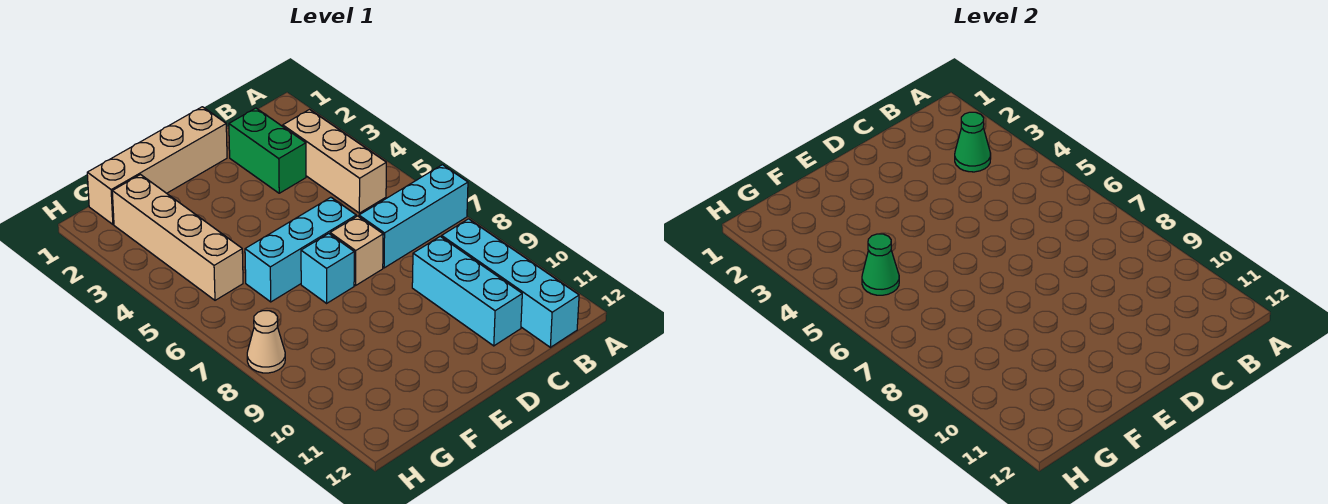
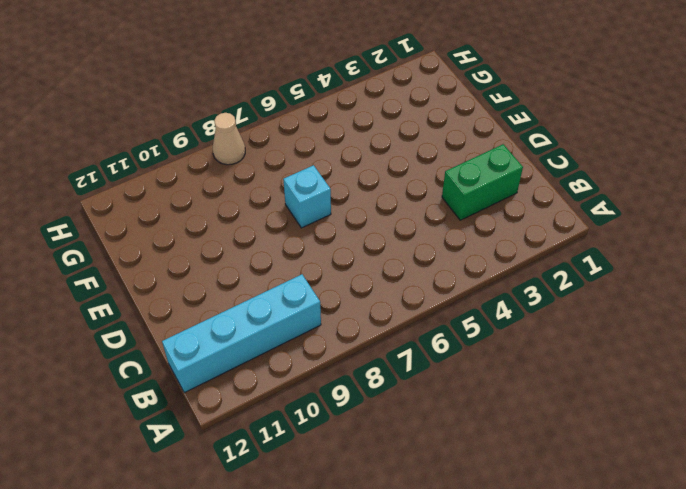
none -> cyan 1x3 brick [359,165,468,268]
none -> tan 1x3 brick [283,110,386,213]
none -> cyan 1x3 brick [412,236,522,346]

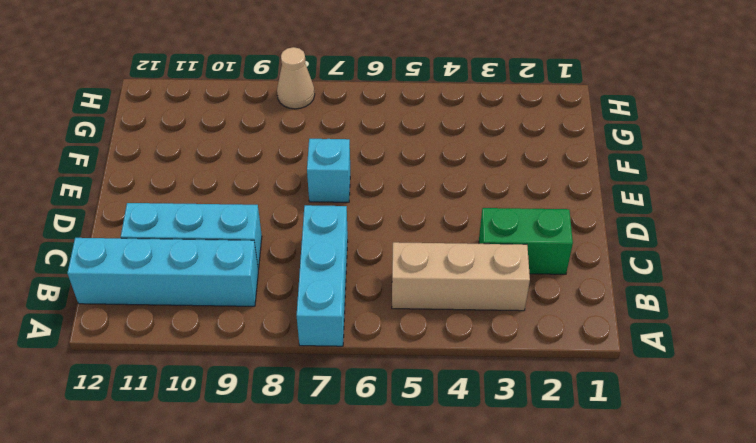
none -> tan 1x4 brick [87,107,227,224]
none -> cyan 1x3 brick [245,197,356,302]
none -> tan 1x1 brick [330,216,383,286]

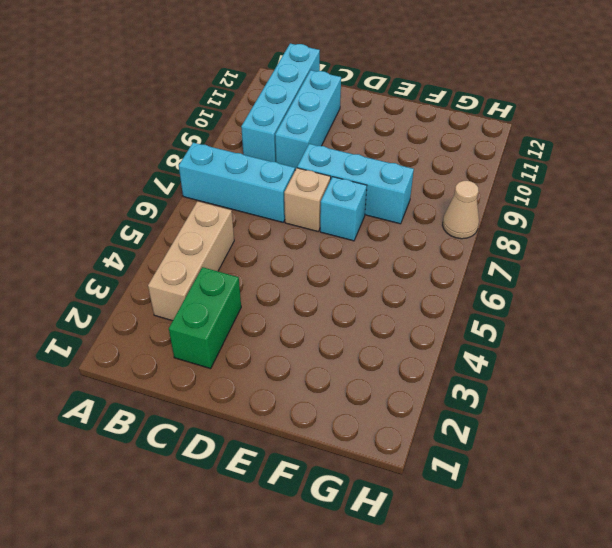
cyan 1x3 brick [297,144,414,224] -> cyan 1x3 brick moved to [245,197,356,302]
none -> tan 1x4 brick [87,107,227,224]
none -> tan 1x4 brick [112,175,243,300]
none -> green 1x1 cone [955,112,991,172]

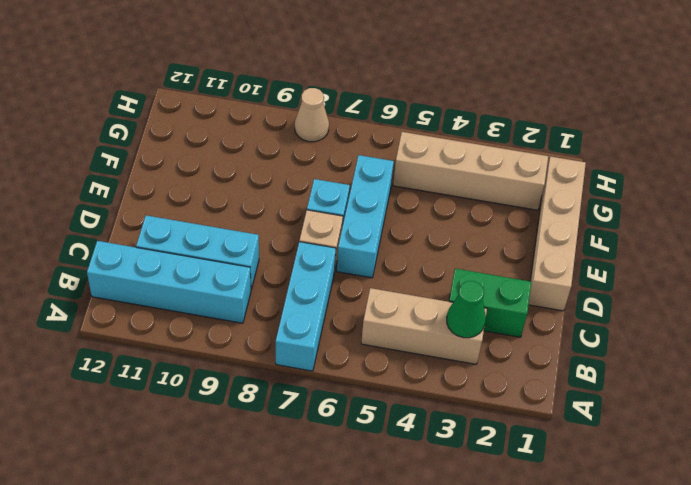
none -> green 1x1 cone [862,234,899,295]

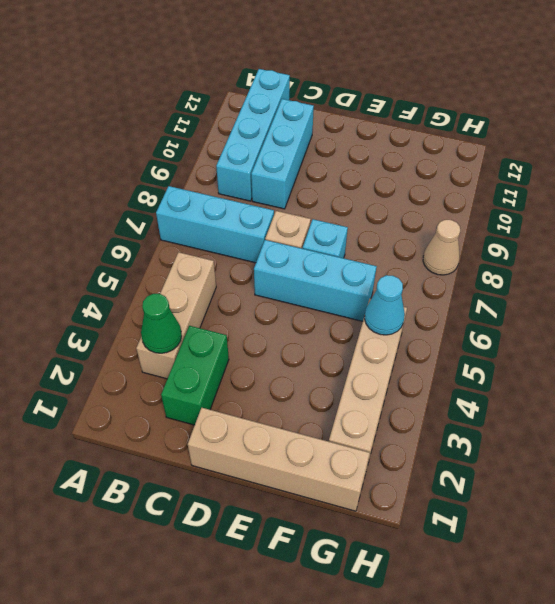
cyan 1x1 cone [365,275,405,335] -> green 1x1 cone [862,234,899,295]

